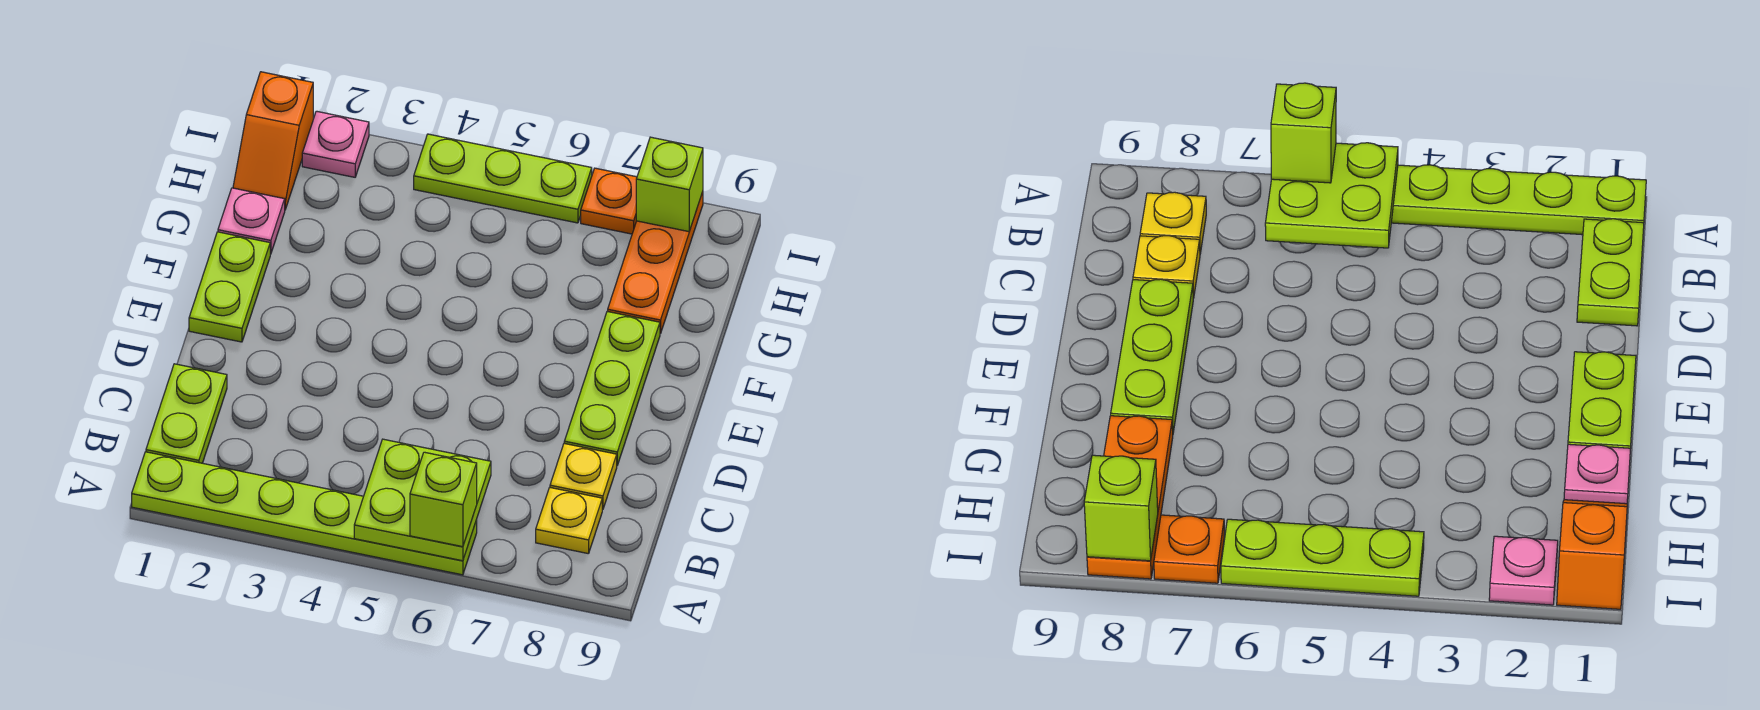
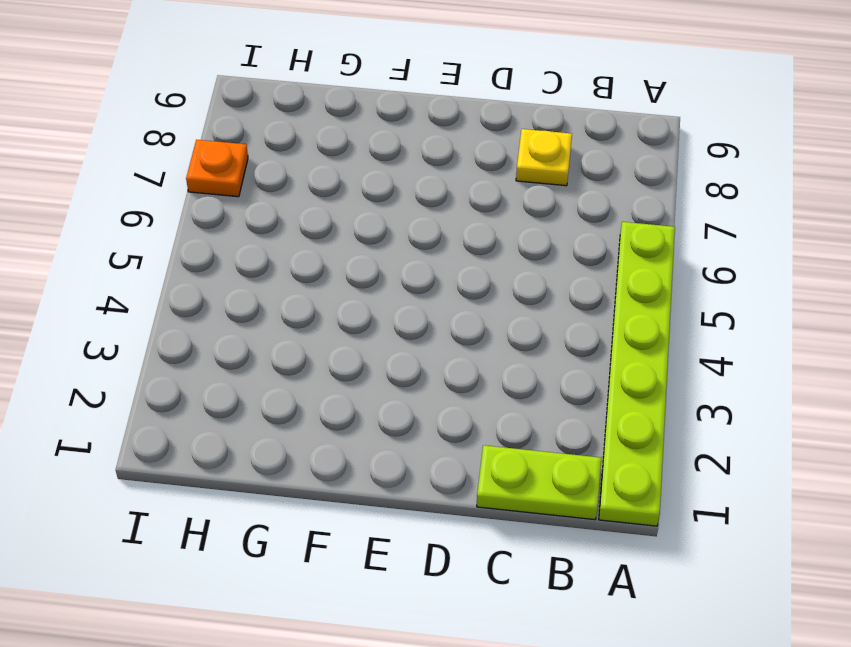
none -> yellow 1x1 plate [536,488,602,554]
none -> lime 1x3 plate [564,311,660,465]
none -> lime 1x2 plate [189,232,270,342]

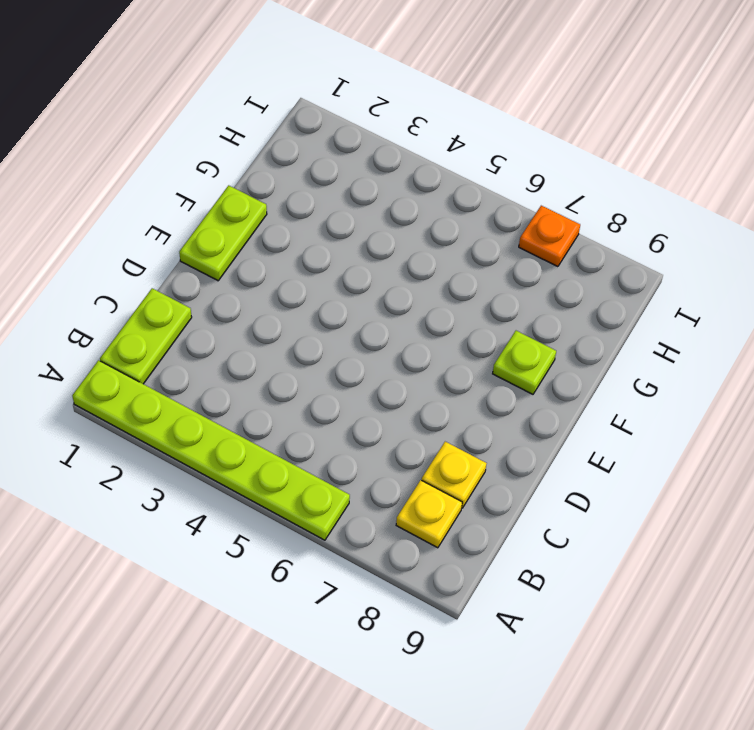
lime 1x1 plate [493,331,556,394] -> lime 1x3 plate [564,311,660,465]
none -> pink 1x1 plate [218,188,285,254]
none -> orange 1x3 plate [608,192,703,334]
none -> orange 1x2 slope [233,72,313,209]

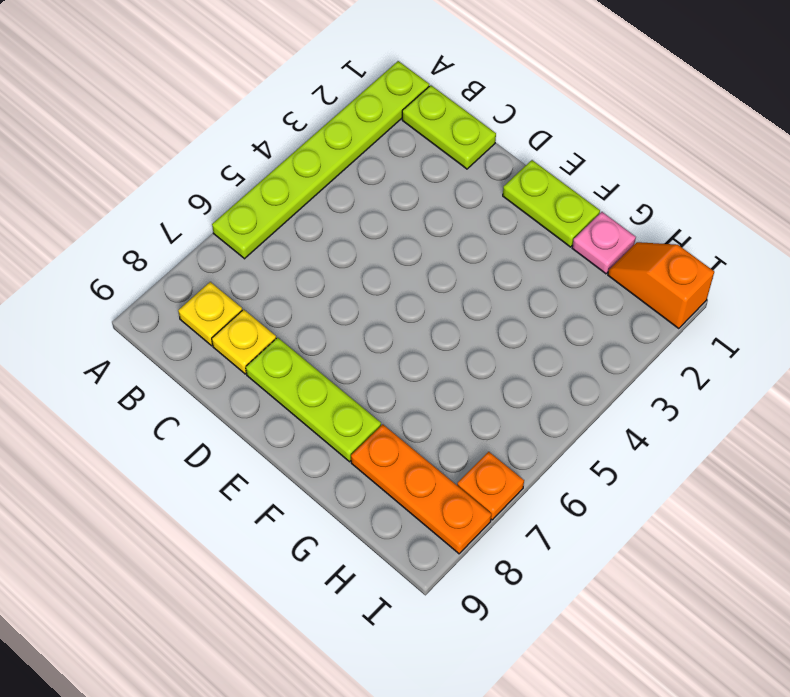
none -> pink 1x1 plate [302,111,369,177]
none -> lime 1x3 plate [414,134,592,223]
none -> lime 2x2 plate [354,439,491,561]

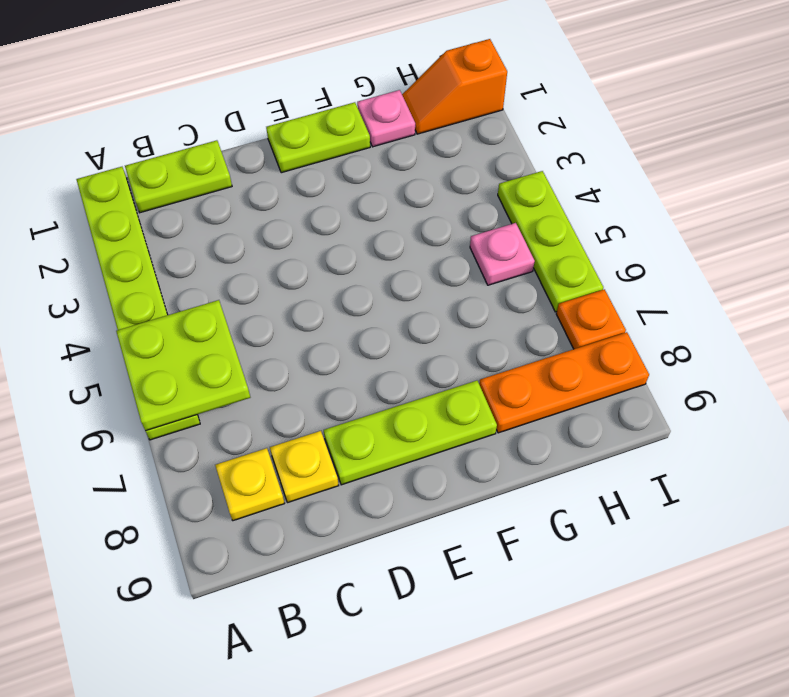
pink 1x1 plate [470,223,535,285] -> pink 1x1 plate moved to [302,111,369,177]
none -> lime 1x1 brick [636,137,703,232]
none -> lime 1x1 brick [410,452,477,547]

